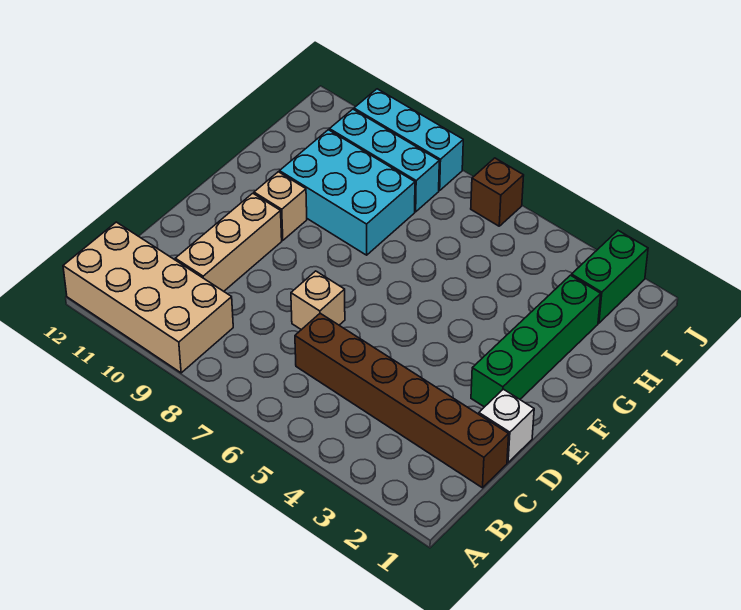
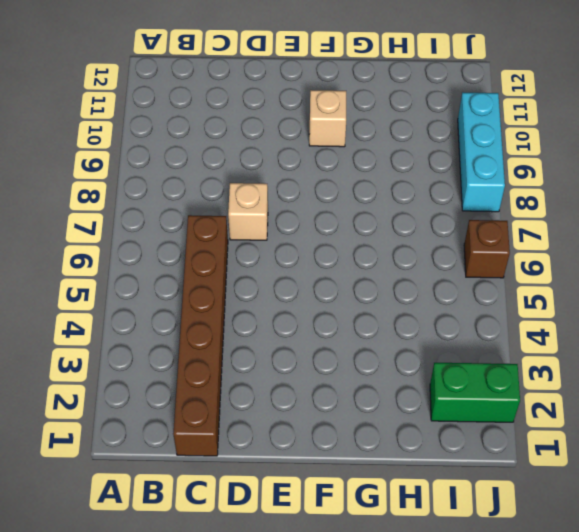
none -> tan 2x4 brick [63,222,233,373]
none -> tan 1x3 brick [175,193,282,291]
none -> white 1x1 brick [479,389,534,463]

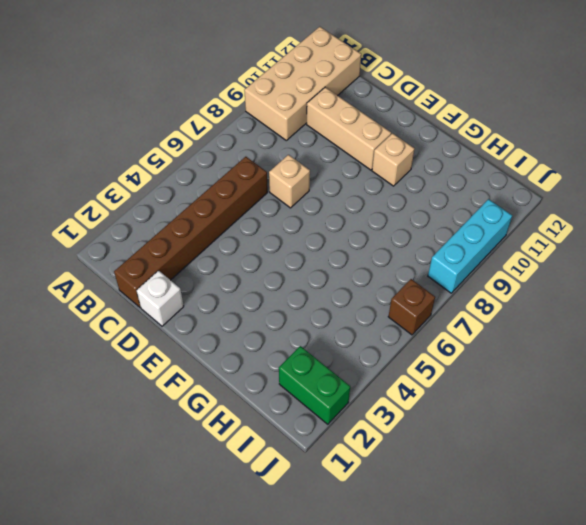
none -> green 1x4 brick [471,275,601,407]
none -> cyan 2x3 brick [280,130,415,255]
none -> cyan 1x3 brick [330,109,439,212]

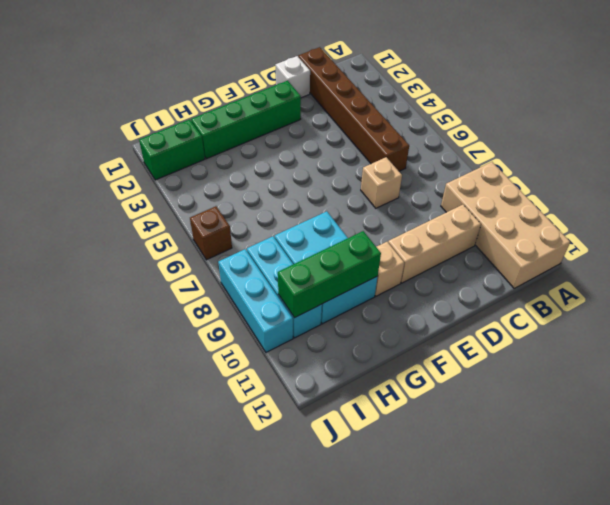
green 1x3 brick [278,231,381,318] -> none

